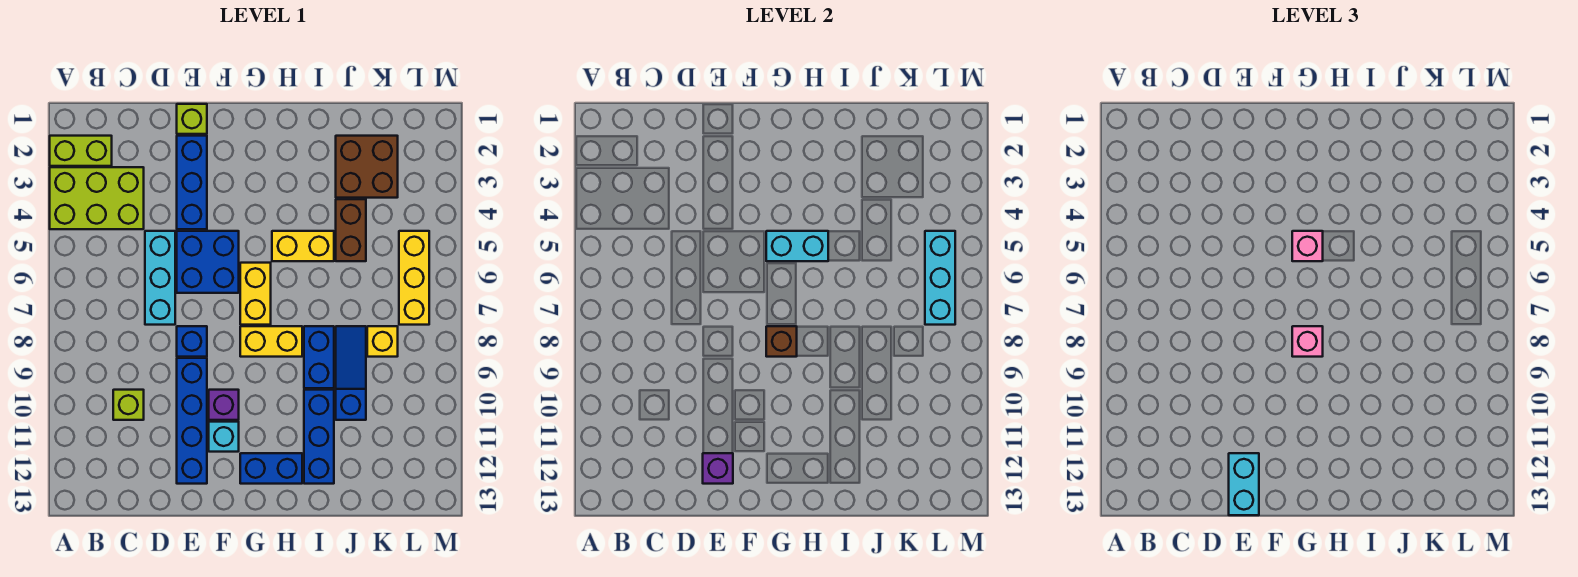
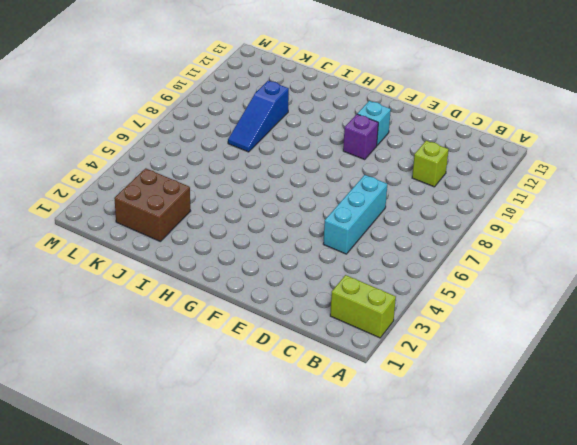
none -> lime 2x3 brick [50,167,144,229]
none -> lime 1x1 brick [177,104,207,134]
none -> blue 1x3 brick [177,136,207,229]

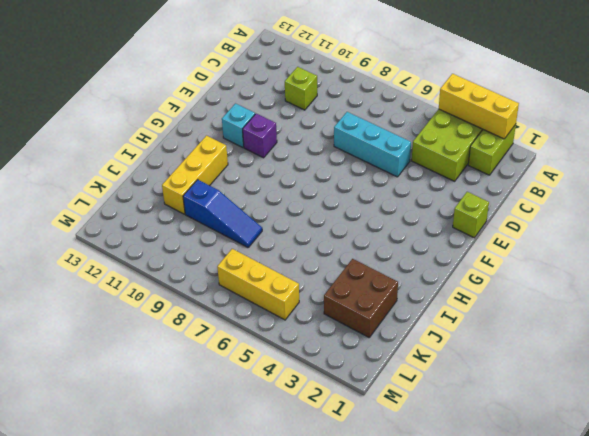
yellow 1x3 brick [439,74,519,139] -> none
yellow 1x3 brick [162,136,228,214] -> blue 1x3 brick [304,390,334,484]
none -> blue 1x3 brick [177,136,207,229]
none -> blue 2x2 brick [177,231,239,293]
none -> blue 1x1 brick [177,326,207,357]

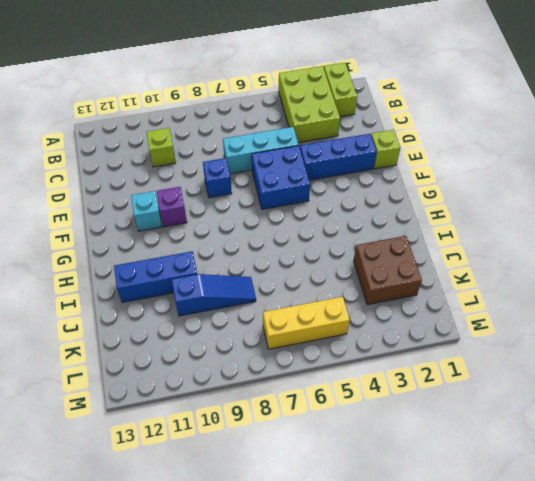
none -> blue 1x4 brick [177,358,207,484]
none -> yellow 1x2 brick [240,263,271,325]
none -> yellow 1x2 brick [240,326,302,357]

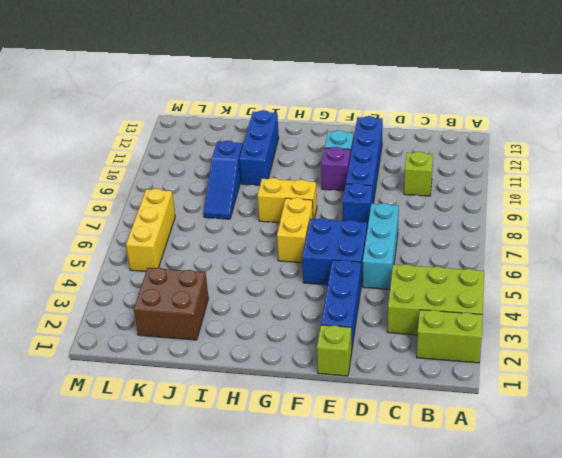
none -> blue 1x2 brick [240,453,302,484]
none -> yellow 1x2 brick [272,231,334,261]
none -> blue 1x2 brick [304,326,334,388]

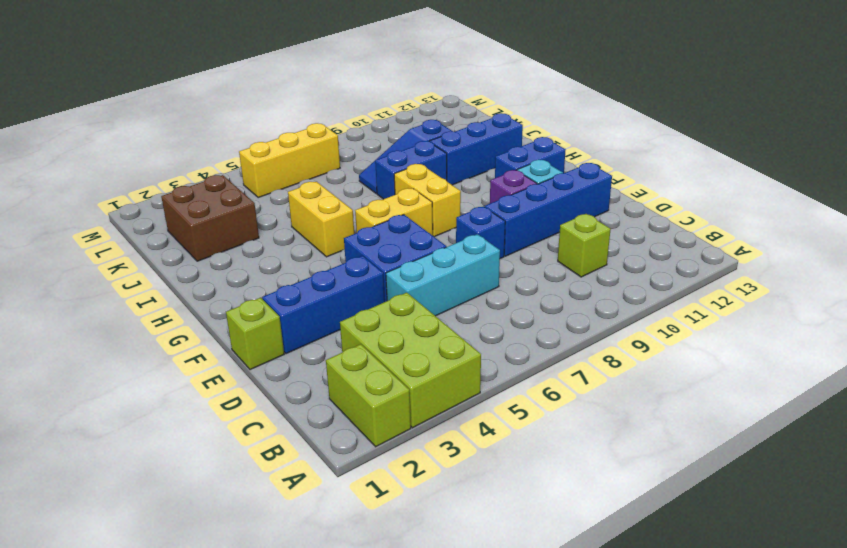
blue 1x2 brick [495,137,566,178] -> blue 1x2 brick turned to [240,453,302,484]
none -> brown 1x2 brick [336,199,366,261]
none -> yellow 1x1 brick [367,326,398,357]
none -> purple 1x1 brick [703,453,733,484]

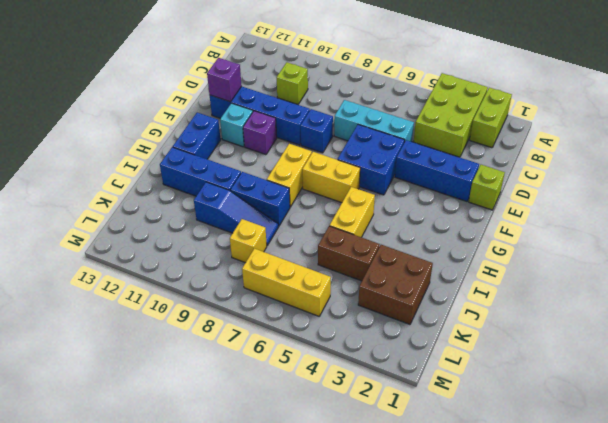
none -> cyan 1x2 brick [766,231,828,261]
none -> brown 1x1 brick [766,326,797,357]
none -> cyan 1x3 brick [925,231,955,325]

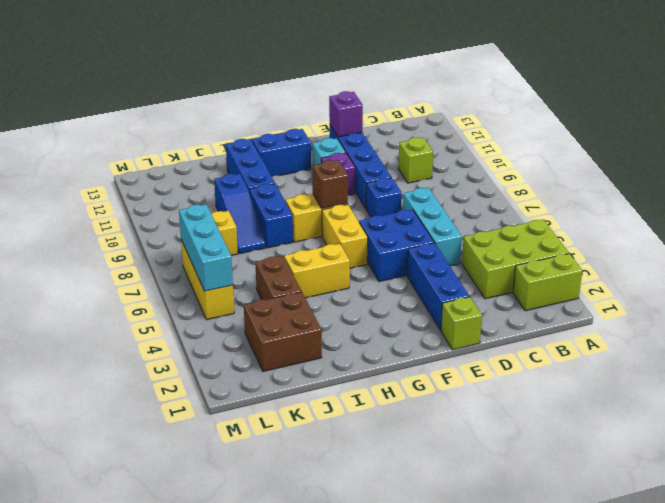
none -> cyan 1x2 brick [766,231,828,261]
none -> cyan 1x2 brick [1229,453,1259,515]
none -> pink 1x1 brick [1292,231,1323,261]

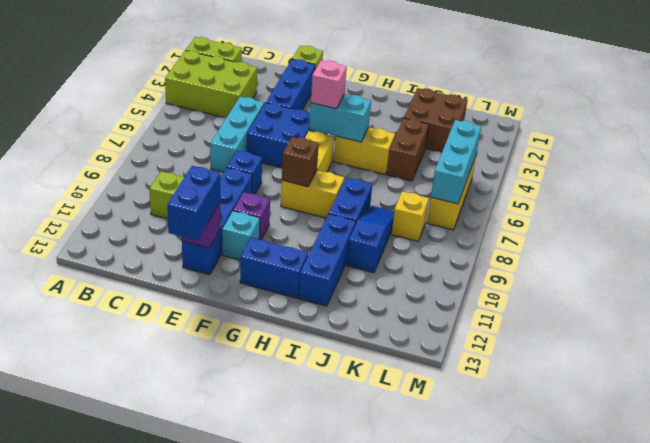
blue 1x2 brick [167,166,220,241] -> cyan 1x2 brick [1229,453,1259,515]
none -> pink 1x1 brick [1292,326,1323,357]

